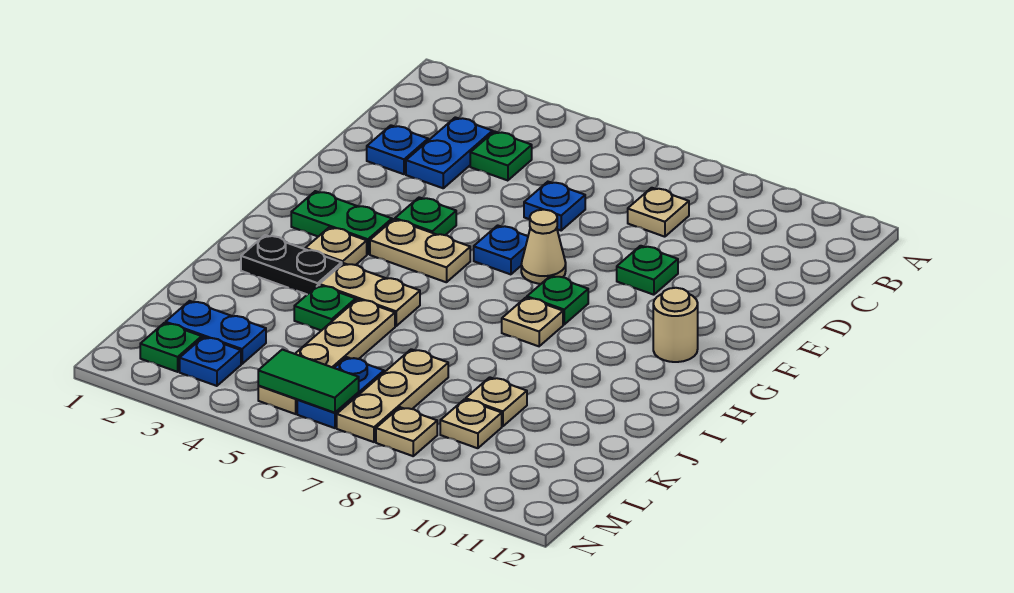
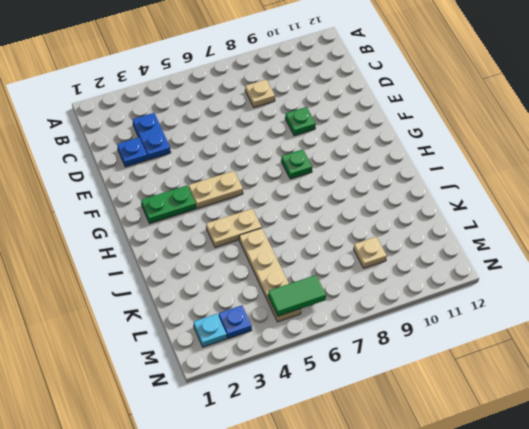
cyan 1x1 plate [194,314,227,347] -> green 1x1 plate [140,323,202,372]
none -> green 1x1 plate [470,131,532,181]
none -> blue 1x1 plate [524,182,585,230]
none -> green 1x1 plate [395,197,456,235]

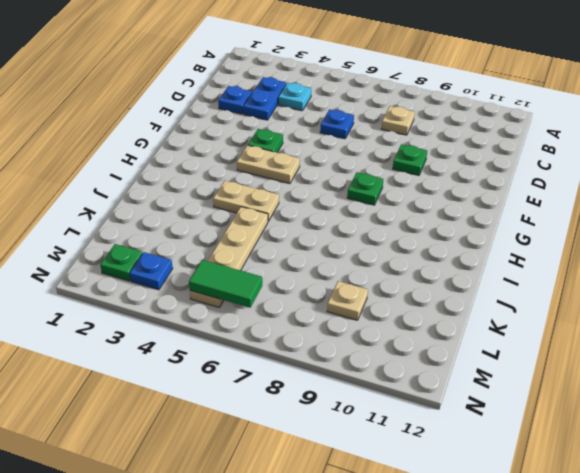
cyan 1x1 plate [279,83,311,111] -> green 1x1 plate [470,131,532,181]
none -> blue 1x1 plate [474,225,528,274]
none -> tan 1x1 cone [521,210,566,284]
none -> green 1x2 plate [291,191,392,254]

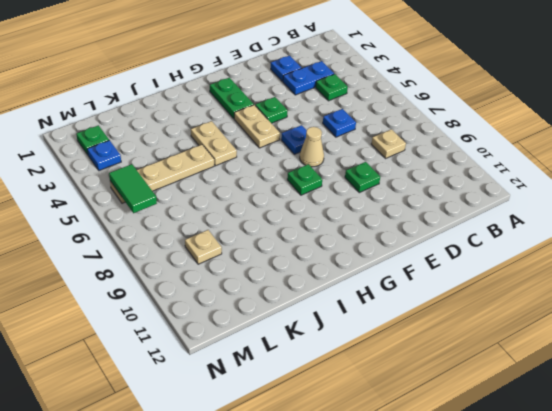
none -> tan 1x1 round brick [653,288,698,362]
none -> tan 1x1 plate [305,227,367,265]
none -> tan 1x1 plate [502,298,563,346]

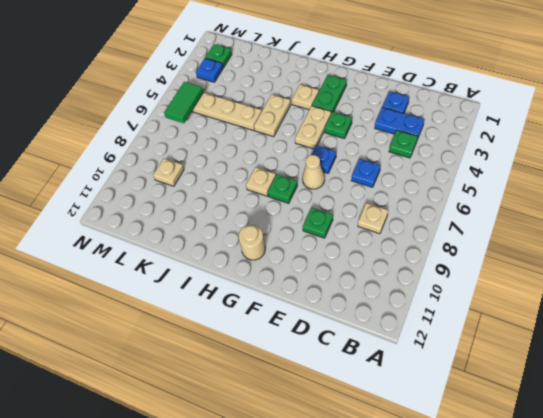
none -> black 1x2 plate [241,235,342,294]
none -> green 1x1 plate [294,285,356,331]
none -> tan 1x3 plate [337,349,448,442]

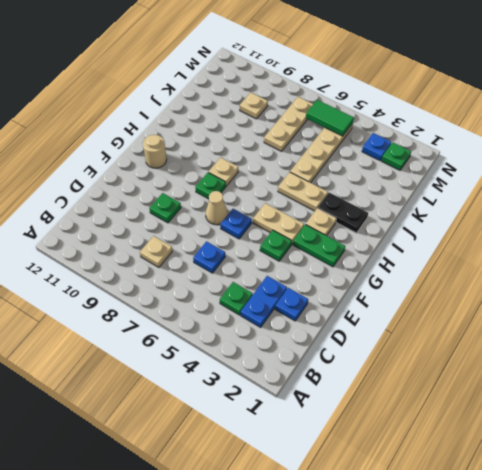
none -> green 1x1 plate [294,285,356,331]
none -> tan 1x1 plate [466,377,527,426]
none -> blue 1x2 plate [166,301,266,364]

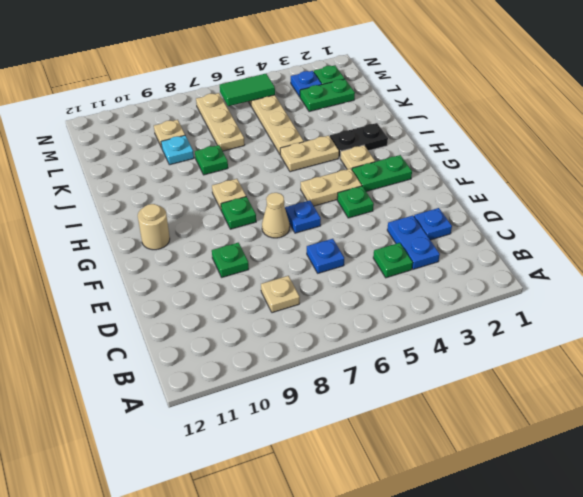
green 1x1 plate [195,145,228,175] -> green 1x1 plate moved to [294,285,356,331]
cyan 1x1 plate [161,135,194,165] -> tan 1x1 plate [466,377,527,426]
green 1x2 plate [300,79,355,112] -> blue 1x2 plate [166,301,266,364]
none -> blue 1x2 plate [297,357,384,428]
none -> tan 1x1 plate [376,407,437,456]

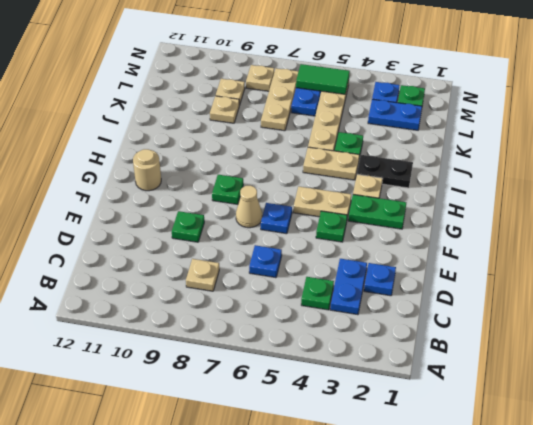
none -> tan 1x1 plate [502,298,563,346]

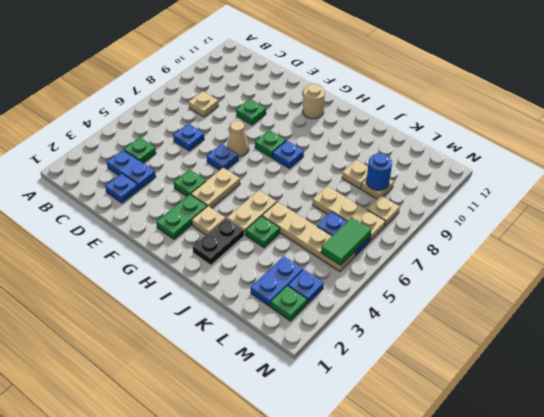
blue 1x1 plate [273,141,304,168] -> tan 1x1 plate [502,298,563,346]
blue 1x1 round brick [366,153,392,190] -> none

